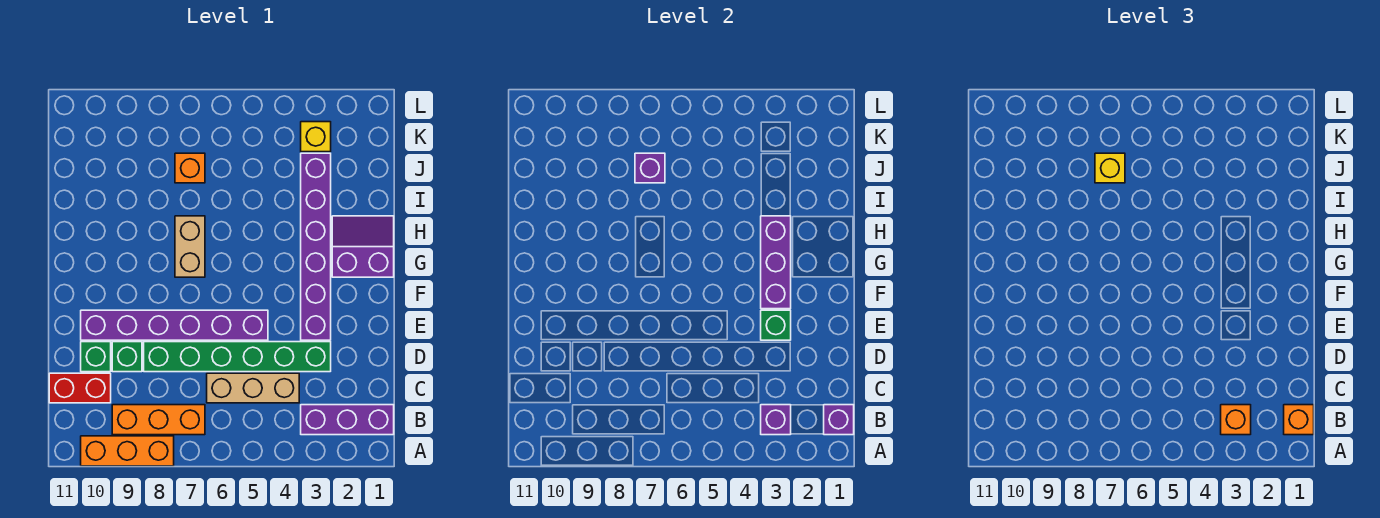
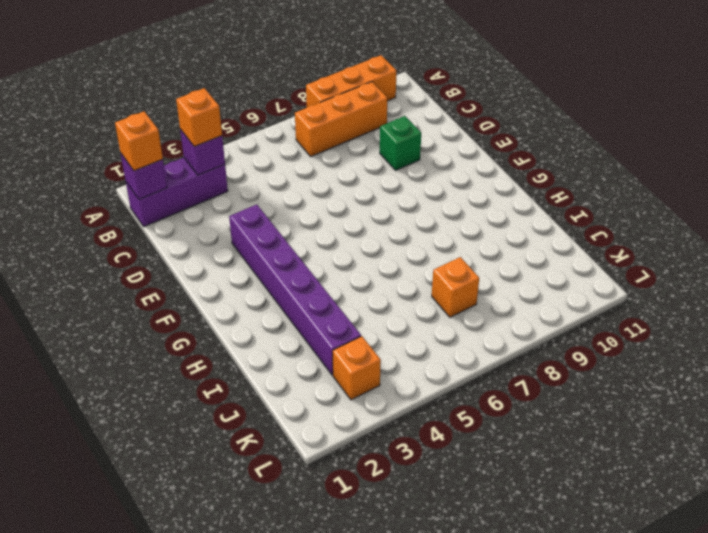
orange 1x1 brick [333,336,381,400] -> yellow 1x1 brick [301,122,331,152]
none -> tan 1x3 brick [207,373,299,403]
none -> red 1x2 brick [49,373,111,403]
none -> green 1x6 brick [144,342,331,372]

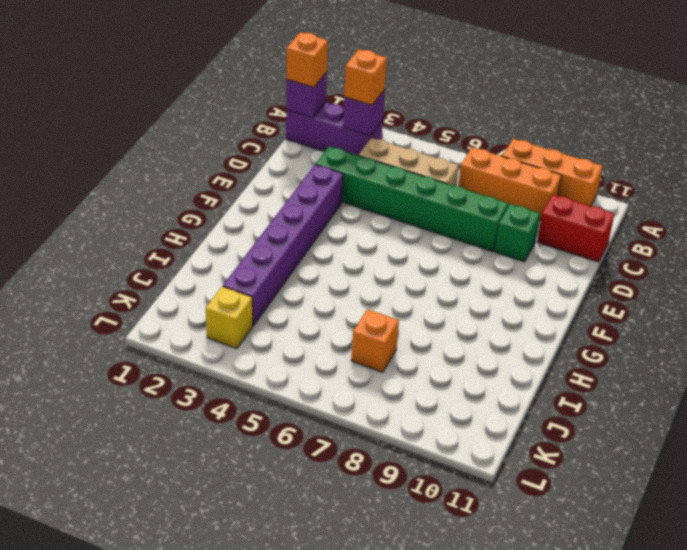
none -> green 1x1 brick [81,342,111,372]
none -> purple 1x6 brick [81,310,268,340]
none -> purple 2x2 slope [332,216,394,277]

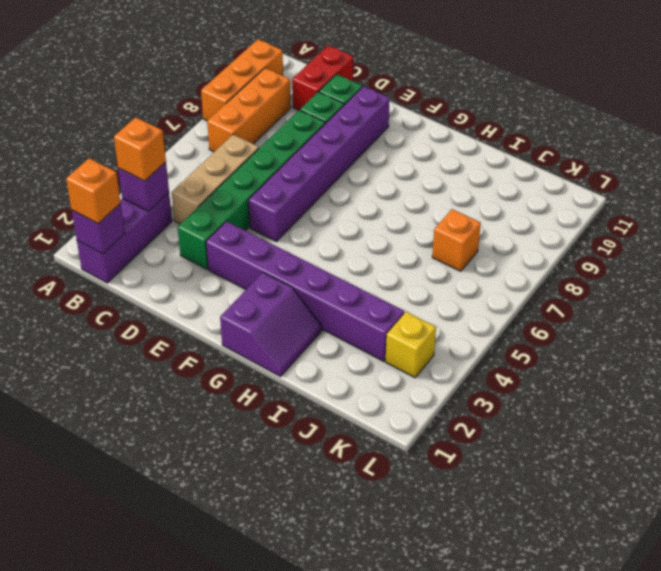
none -> tan 1x2 brick [175,216,205,277]
none -> green 1x1 brick [761,310,791,340]
none -> purple 1x3 brick [761,216,791,309]

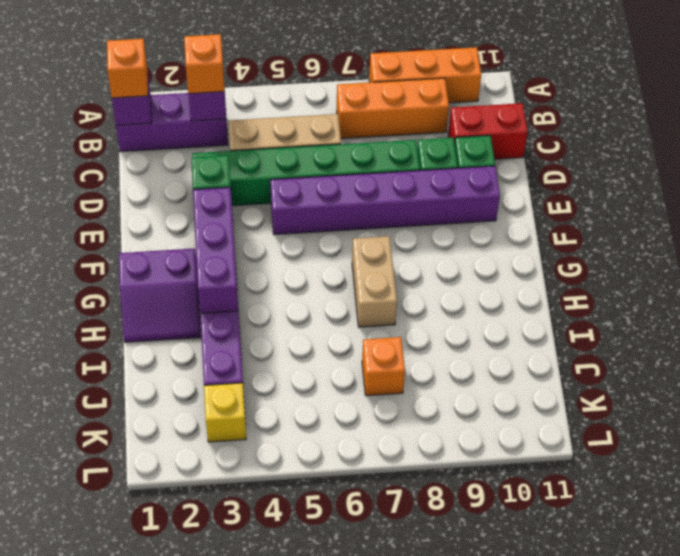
none -> purple 1x1 brick [635,153,665,183]
none -> yellow 1x1 brick [1095,153,1125,183]

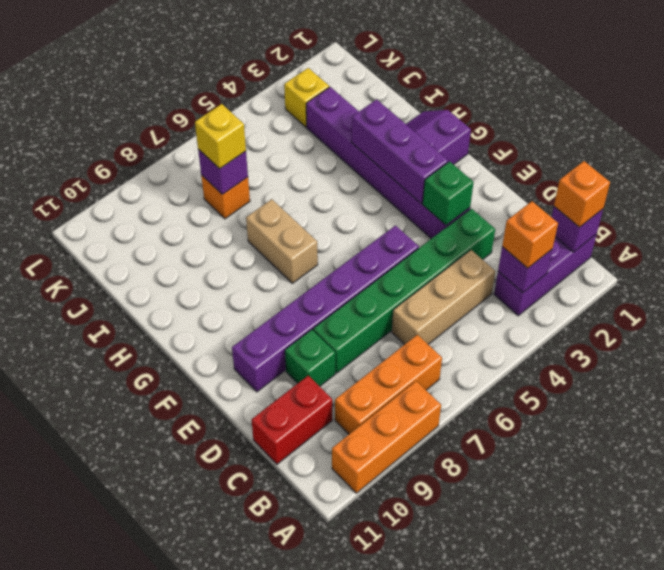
none -> green 1x1 brick [81,342,111,372]

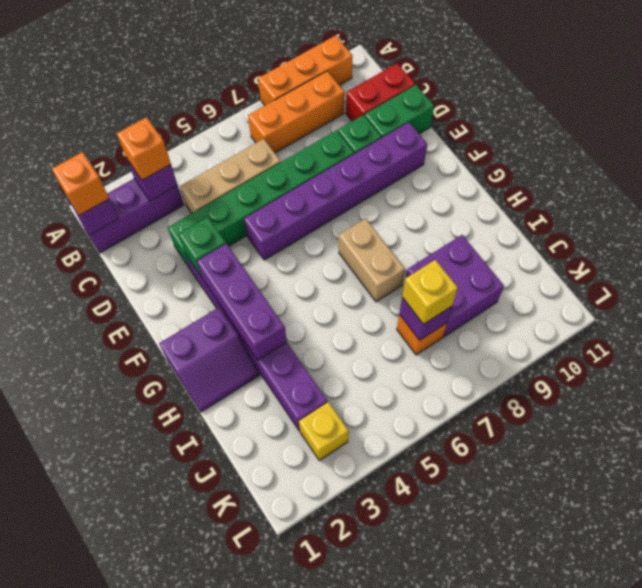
green 1x2 brick [365,85,434,138] -> green 1x1 brick [81,342,111,372]
purple 2x2 brick [406,235,504,337] -> none

